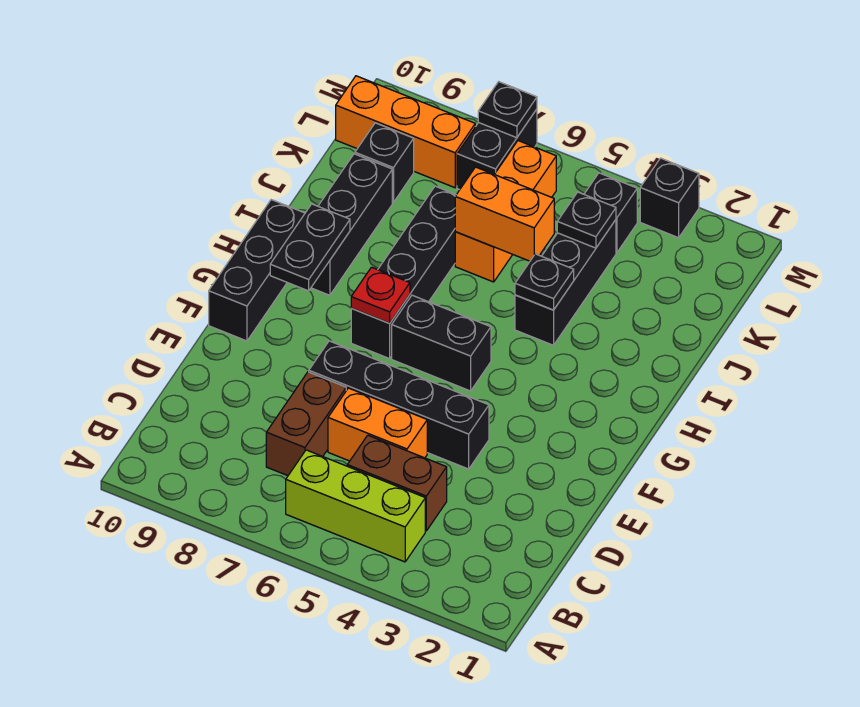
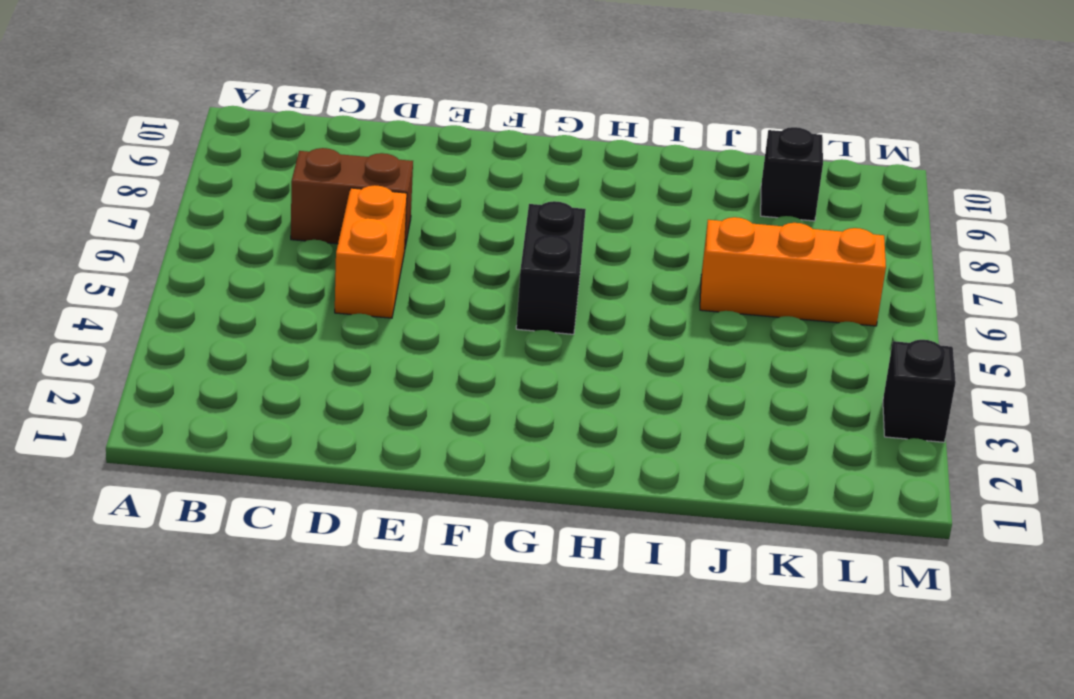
none -> lime 1x3 brick [286,450,425,562]
none -> brown 1x2 brick [347,435,447,531]
none -> black 1x4 brick [309,341,489,469]

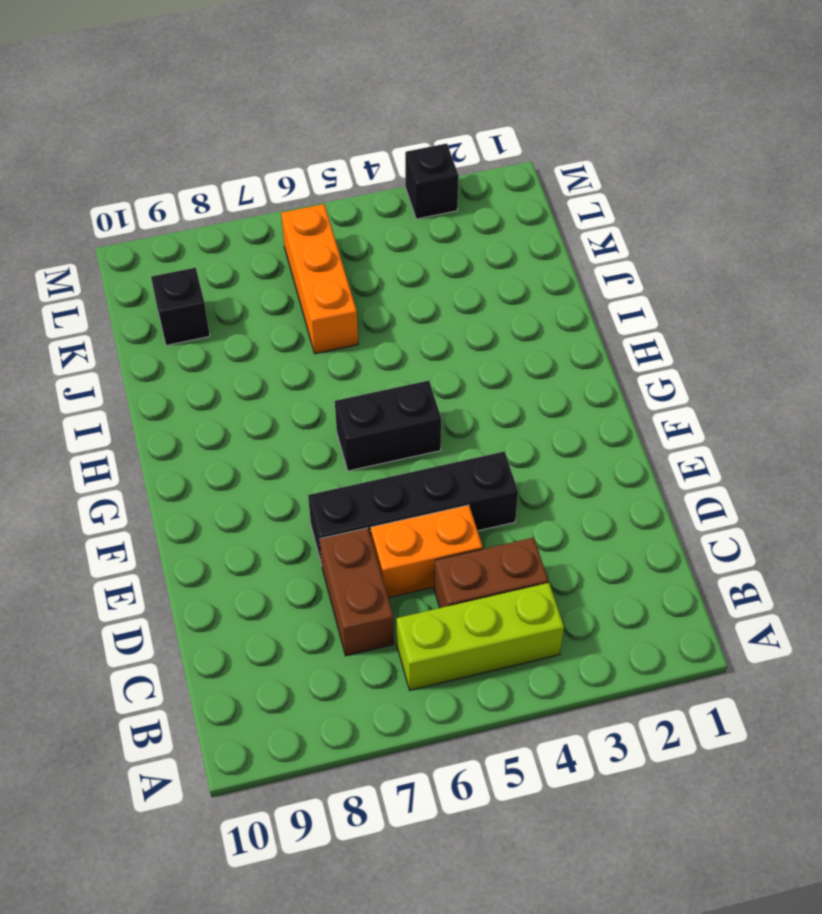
none -> black 1x3 brick [209,200,305,341]
none -> black 1x4 brick [351,186,456,359]
none -> black 1x3 brick [311,154,392,295]

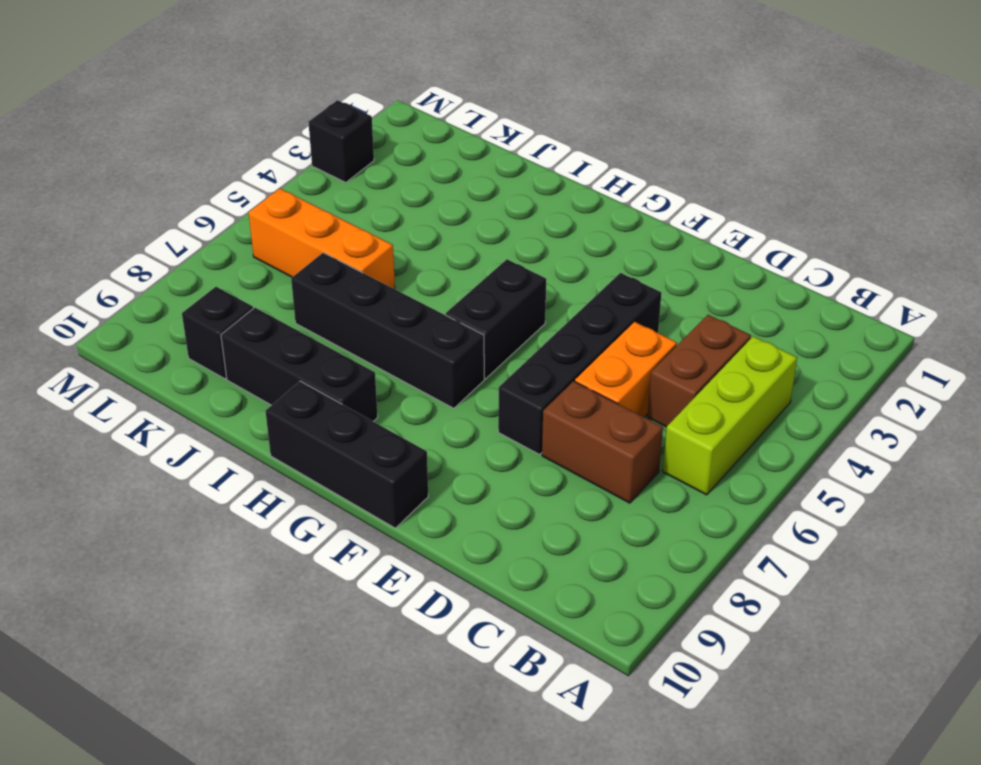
none -> black 1x3 brick [515,220,616,345]
none -> black 1x1 brick [584,173,637,252]
none -> black 1x2 brick [457,109,537,190]

